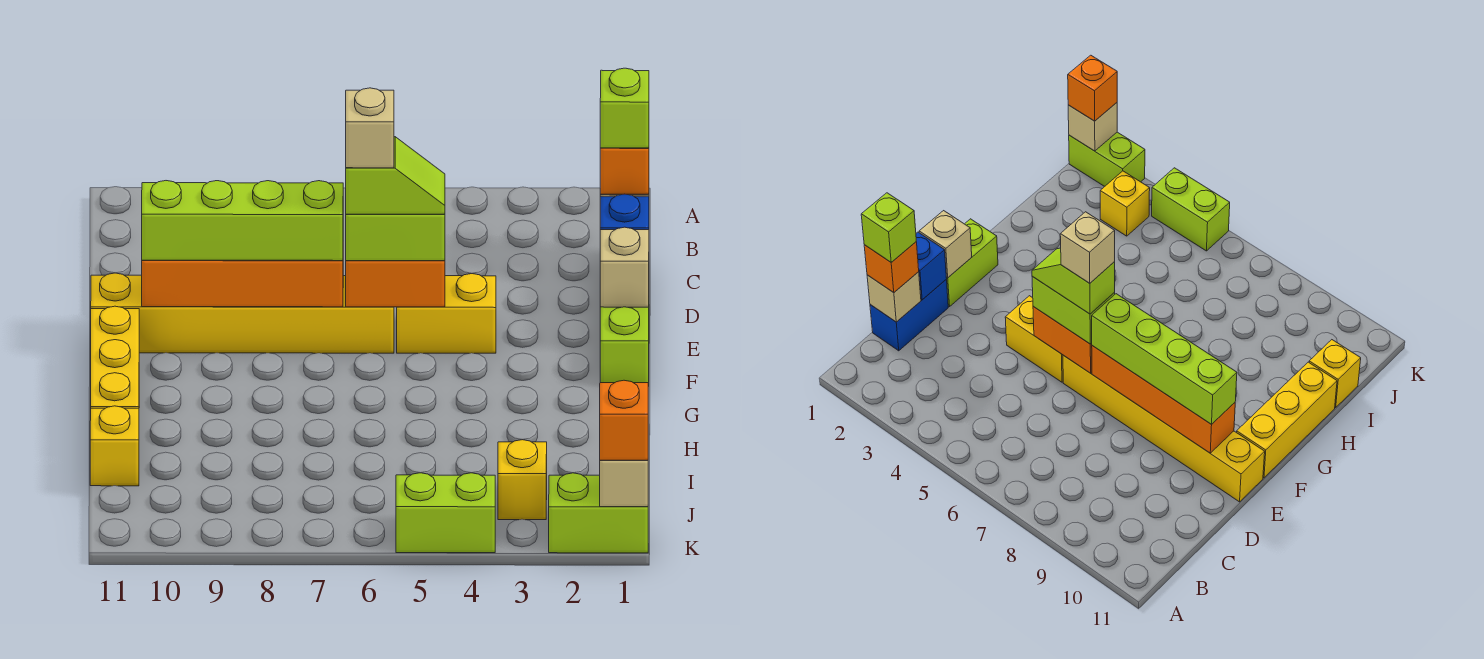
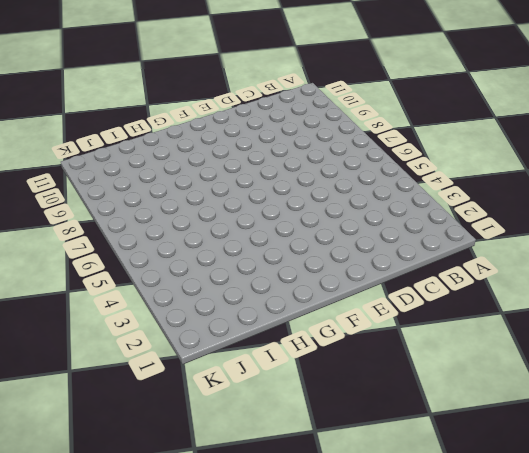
none -> blue 1x2 brick [870,280,948,351]
none -> lime 1x2 brick [600,307,649,386]
none -> yellow 1x2 brick [397,274,496,353]

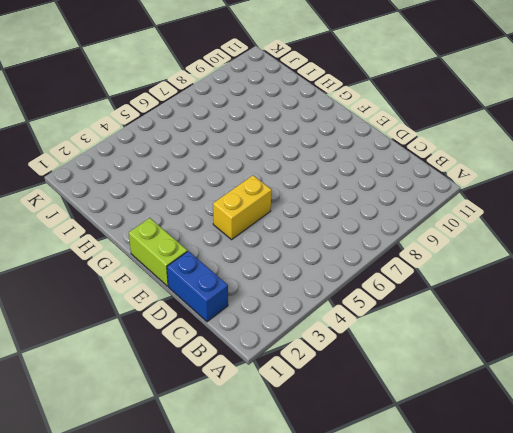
none -> yellow 1x6 brick [91,273,394,353]
none -> yellow 1x3 brick [91,306,139,408]
none -> yellow 1x1 brick [90,406,139,486]

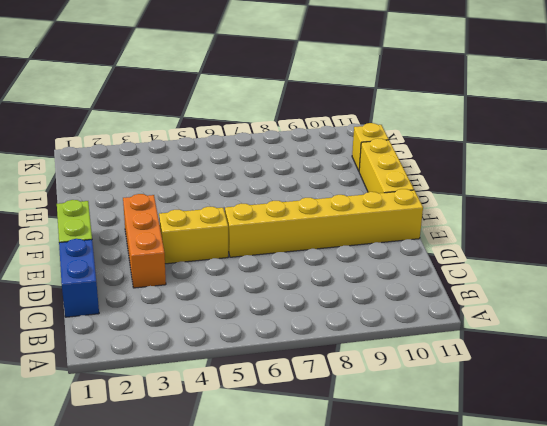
orange 1x3 brick [123,194,166,288] -> none
none -> yellow 1x1 brick [498,440,547,520]
none -> lime 1x2 brick [549,473,648,553]
none -> lime 1x2 brick [396,473,495,553]

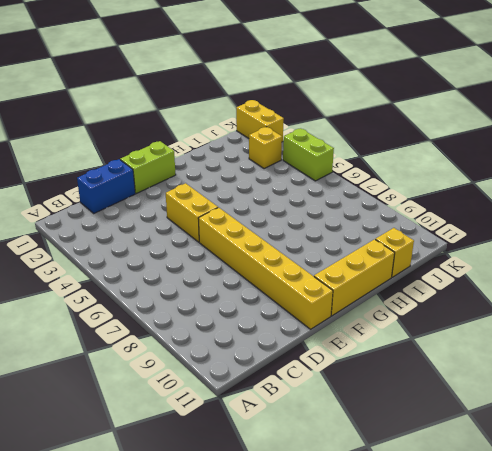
yellow 1x2 brick [236,100,284,142] -> lime 1x2 brick [549,473,648,553]
none -> tan 1x1 brick [867,272,921,322]
none -> blue 1x1 brick [600,194,649,230]
none -> tan 1x1 brick [600,227,649,307]

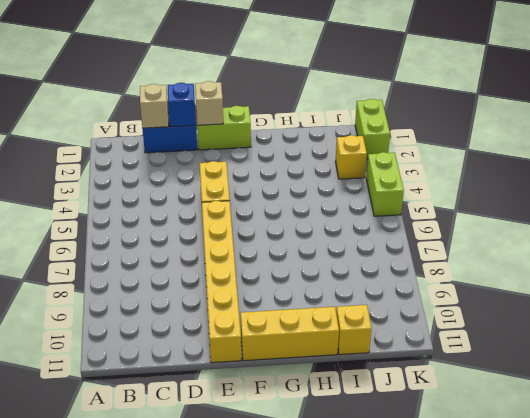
none -> orange 1x2 brick [346,261,445,307]
none -> orange 1x4 brick [142,260,343,307]
none -> tan 1x1 brick [600,460,648,507]

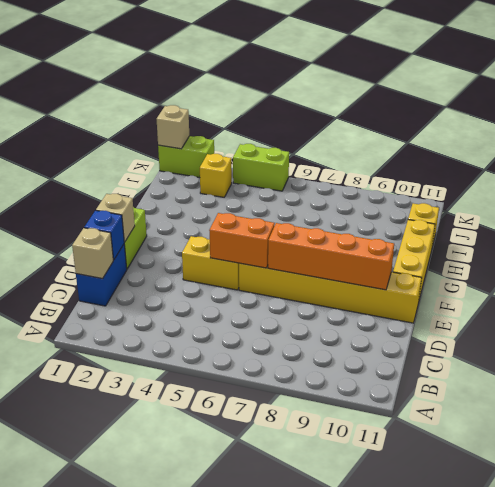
none -> orange 1x1 brick [600,148,649,194]
none -> lime 1x2 brick [346,214,445,261]
none -> lime 1x4 brick [142,181,343,261]

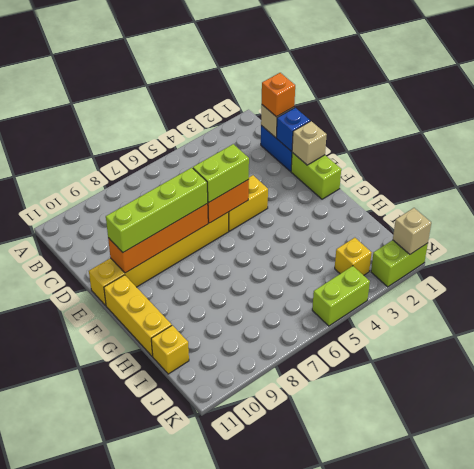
none -> orange 1x1 brick [600,380,648,460]
none -> lime 1x1 brick [600,68,649,148]
none -> lime 1x2 slope [346,137,445,214]

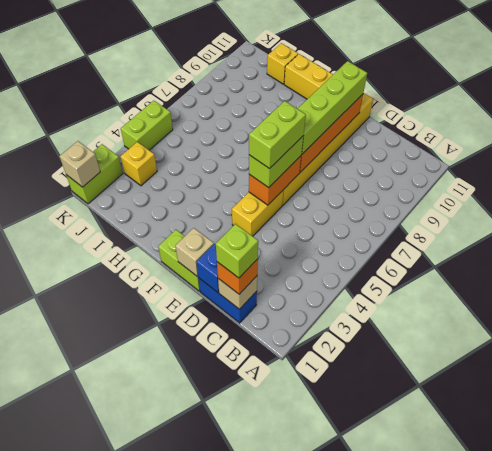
lime 1x2 brick [249,101,306,169] -> lime 1x2 slope [346,137,445,214]
none -> orange 1x1 brick [600,380,648,460]
none -> tan 1x1 brick [346,88,394,168]

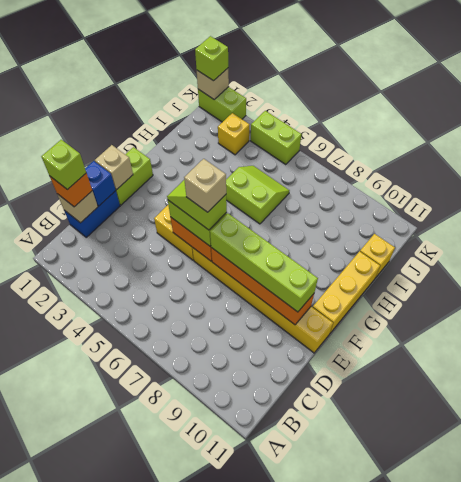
lime 2x2 slope [226,166,290,224] -> none
lime 1x1 brick [195,36,228,81] -> orange 1x1 brick [600,380,648,460]

